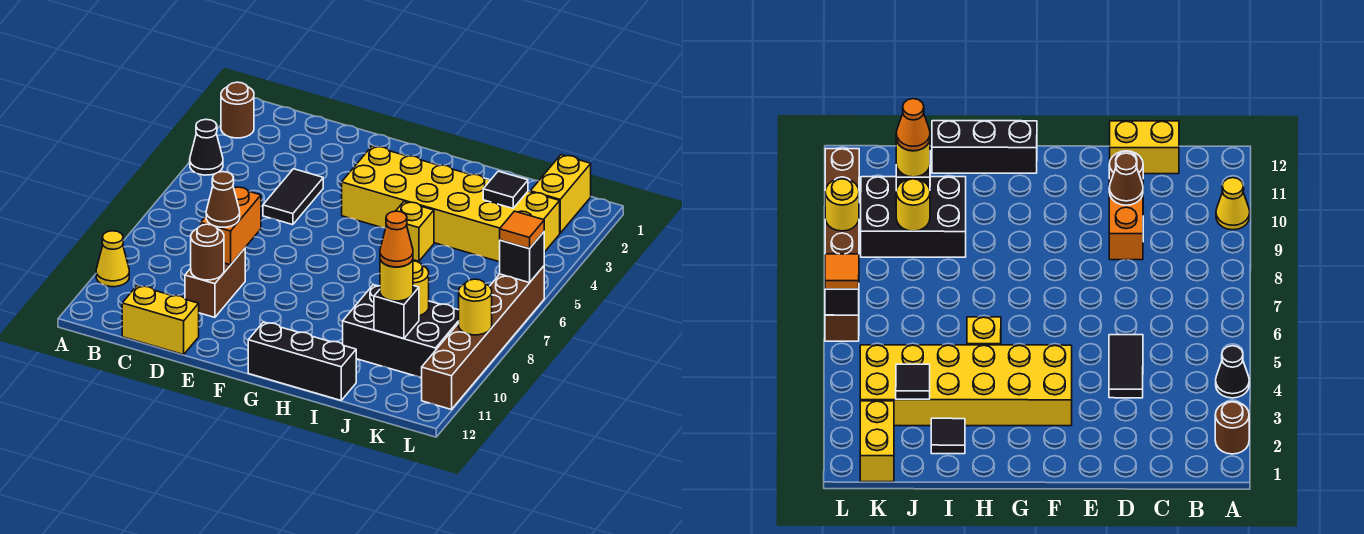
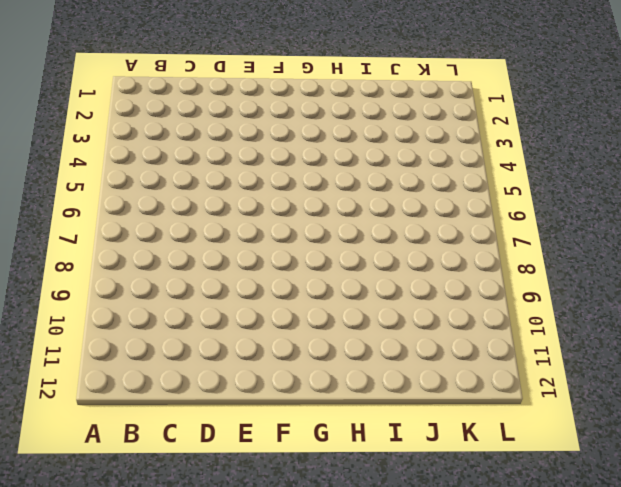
none -> brown 1x1 round brick [221,82,254,138]
none -> black 1x1 cone [190,119,223,175]
none -> yellow 1x1 cone [96,231,129,287]

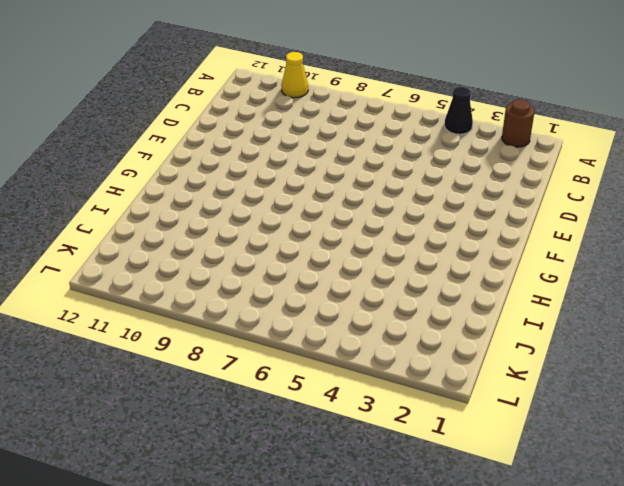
none -> yellow 1x2 brick [122,285,199,355]
none -> black 1x2 tile [263,169,323,225]
none -> brown 1x2 brick [185,248,245,317]

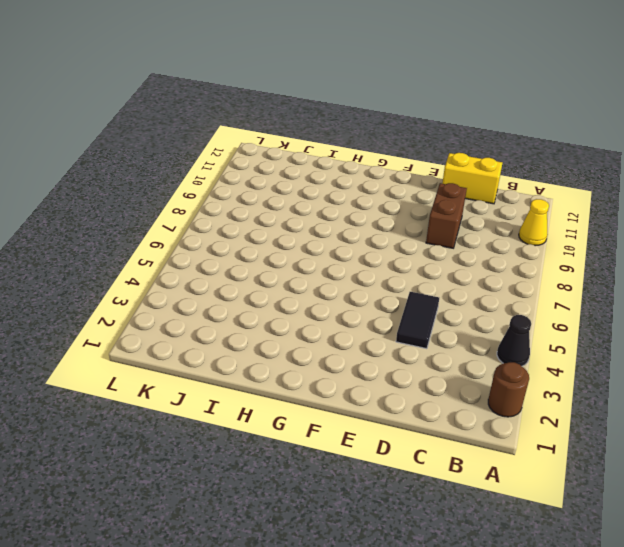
none -> yellow 2x6 brick [342,146,560,262]
none -> black 1x3 brick [248,322,356,400]
none -> yellow 1x1 brick [396,201,434,261]

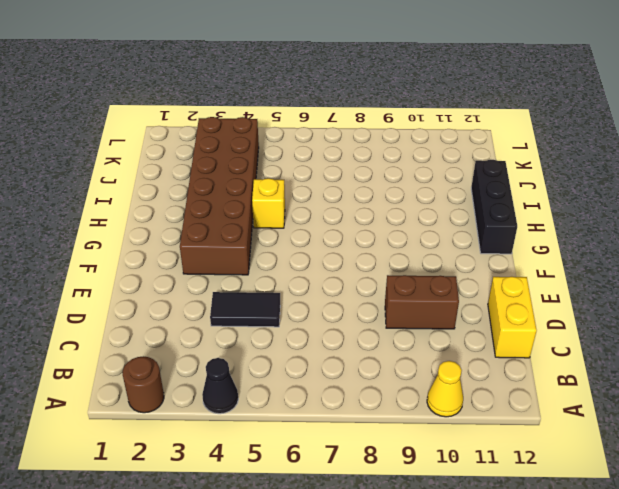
brown 2x6 brick [180,117,259,275] -> yellow 2x6 brick [342,146,560,262]
none -> black 1x1 tile [931,418,965,454]
none -> black 2x3 brick [343,285,459,378]
none -> yellow 1x2 brick [530,155,591,233]

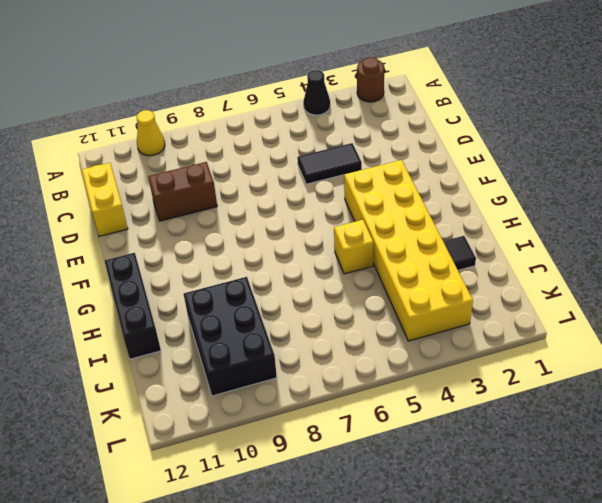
none -> yellow 1x2 brick [530,155,591,233]
none -> brown 1x6 brick [422,266,544,410]
none -> orange 1x2 brick [201,187,261,265]

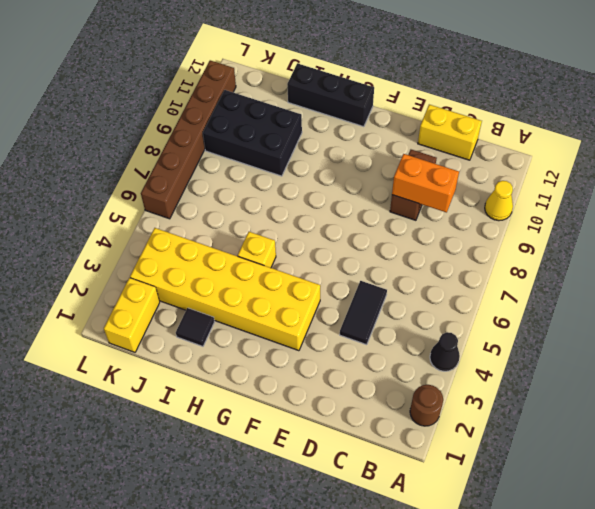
orange 1x2 brick [392,154,459,212] -> orange 1x2 brick turned to [201,187,261,265]
none -> brown 1x1 round brick [191,224,224,280]
none -> black 1x1 tile [483,171,528,208]
none -> yellow 1x1 round brick [413,261,429,316]

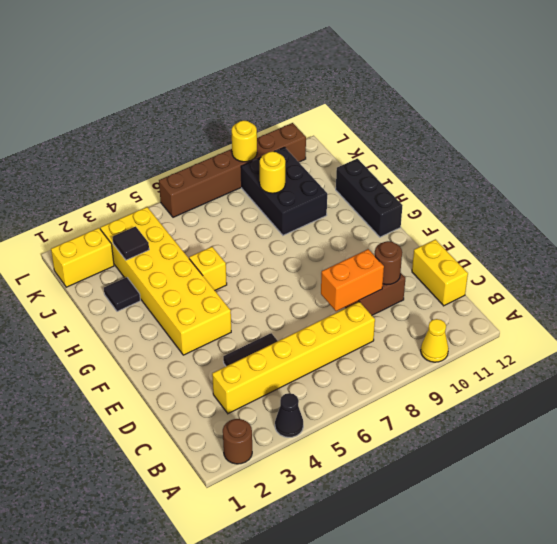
yellow 1x6 brick [212,302,375,414] -> none
none -> black 1x1 brick [374,286,419,339]
none -> black 1x1 brick [500,232,544,283]
none -> brown 1x1 cone [206,172,240,227]

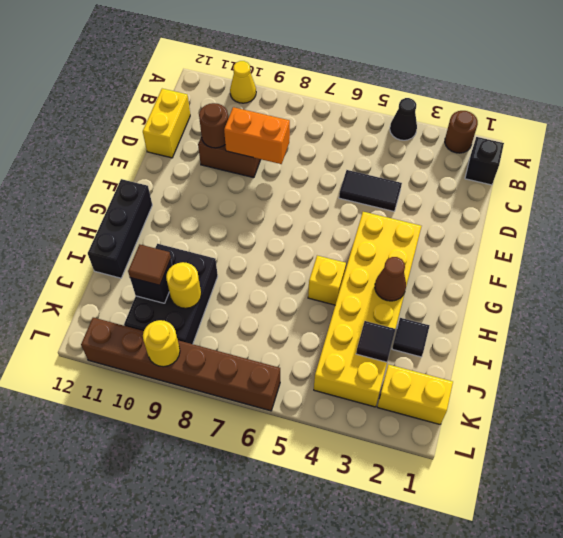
black 1x1 brick [465,137,504,185] -> black 1x1 brick moved to [500,232,544,283]
brown 1x1 cone [375,257,406,301] -> brown 1x1 cone moved to [206,172,240,227]
brown 1x1 tile [128,244,171,285] -> yellow 1x1 round brick [380,260,413,301]
none -> orange 1x1 tile [500,211,544,248]
none -> orange 1x1 cone [380,211,413,267]

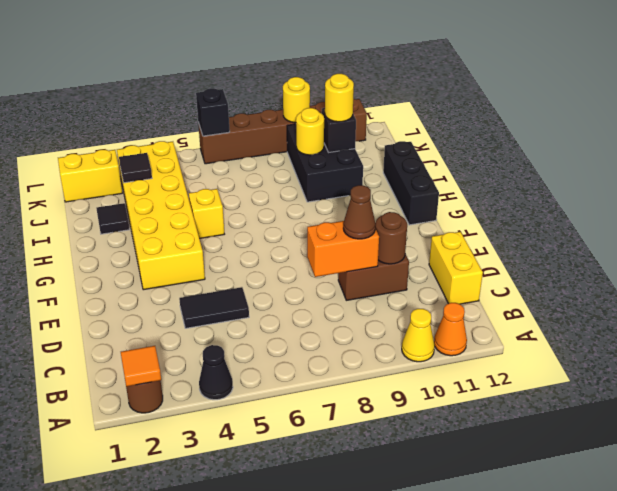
orange 1x1 tile [121,346,161,387] -> orange 1x1 tile moved to [500,211,544,248]
orange 1x1 cone [434,303,467,356] -> orange 1x1 cone moved to [380,211,413,267]

